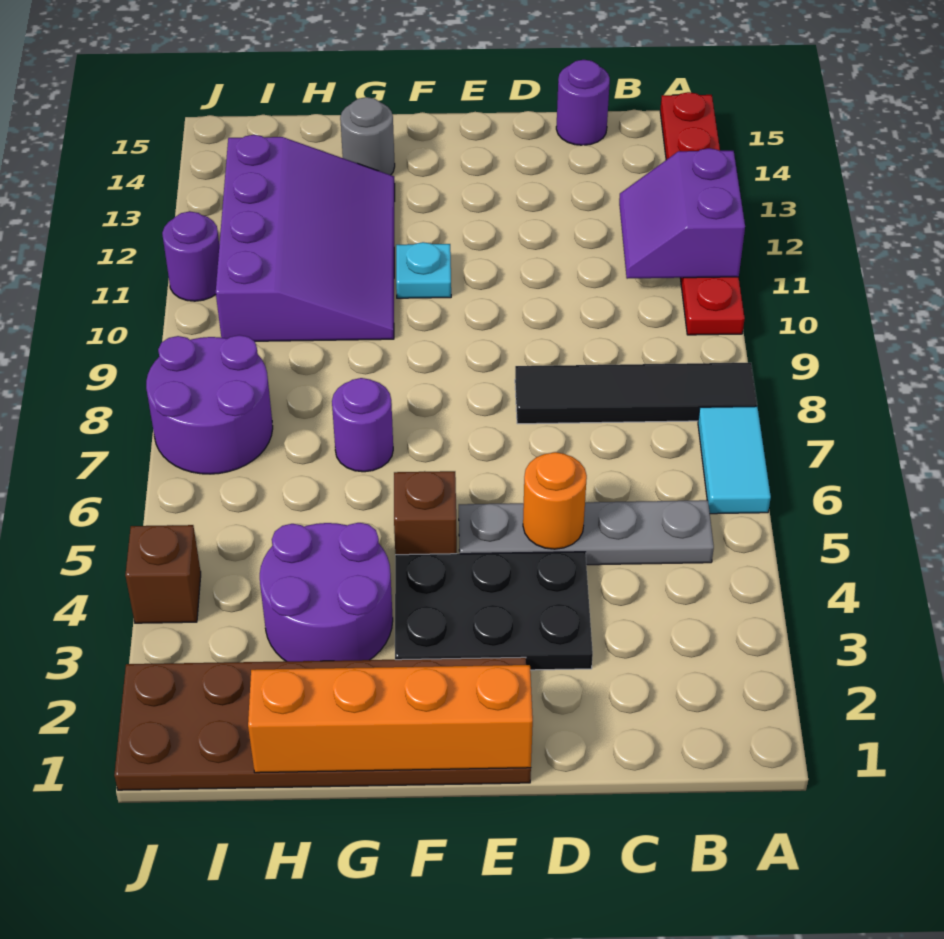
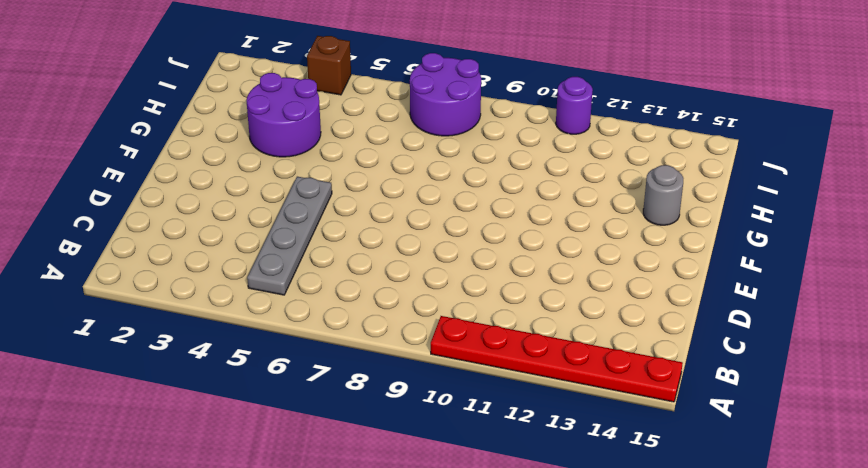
none -> cyan 1x2 tile [698,406,771,514]
none -> black 1x4 tile [515,363,757,424]
none -> purple 1x1 round brick [556,60,610,145]

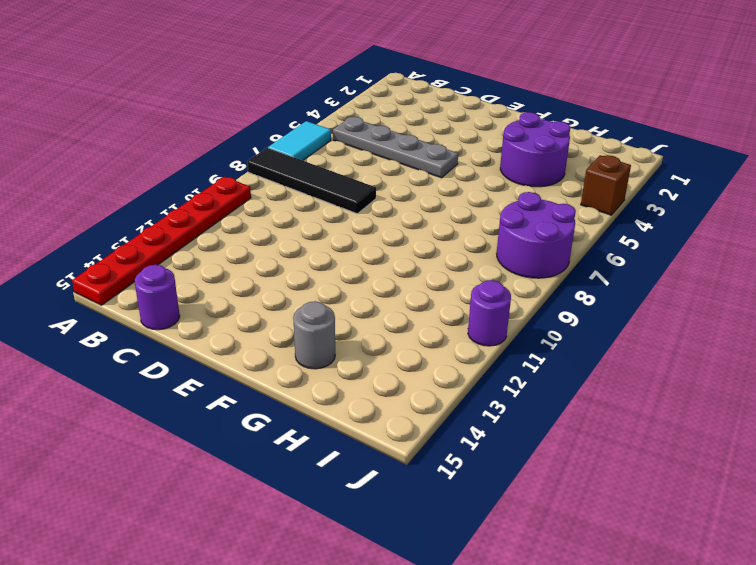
none -> black 2x3 plate [395,552,593,670]
none -> brown 2x6 plate [114,657,531,790]
none -> brown 1x1 brick [394,471,457,555]

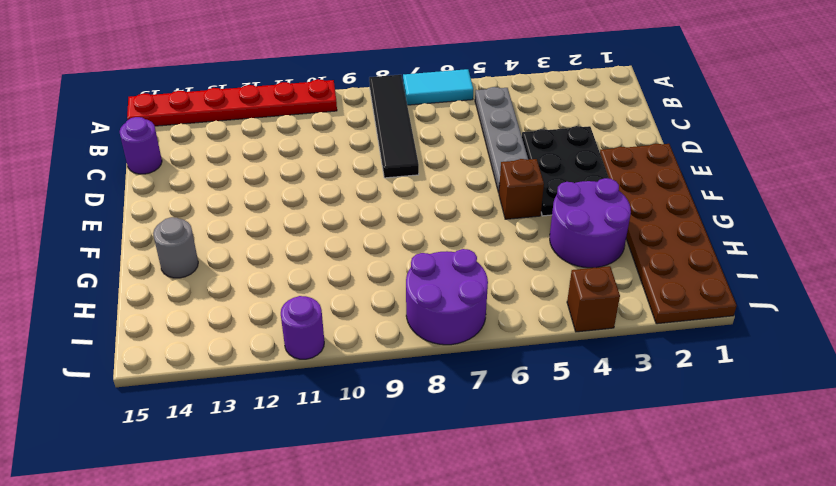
none -> cyan 1x1 plate [396,242,451,298]
none -> purple 1x1 round brick [332,378,393,472]
none -> purple 3x4 slope [216,135,395,341]

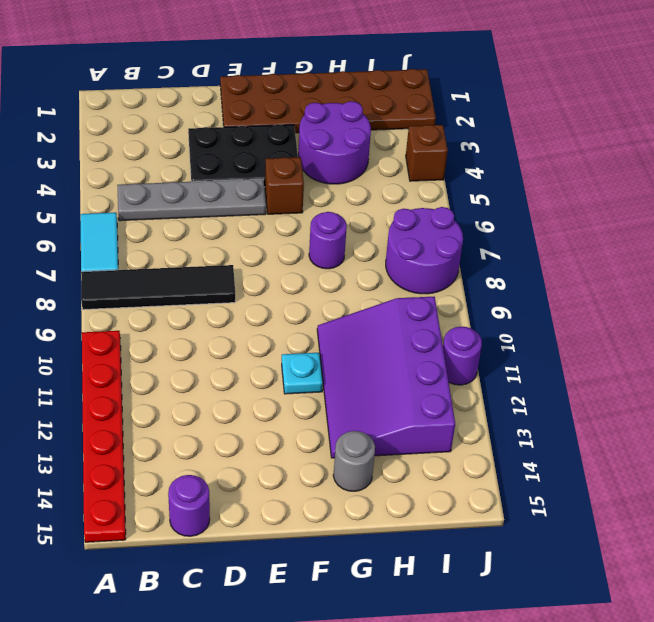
none -> purple 2x2 slope [619,148,745,279]
none -> orange 1x1 round brick [523,452,587,549]
none -> orange 1x4 brick [248,665,533,773]

